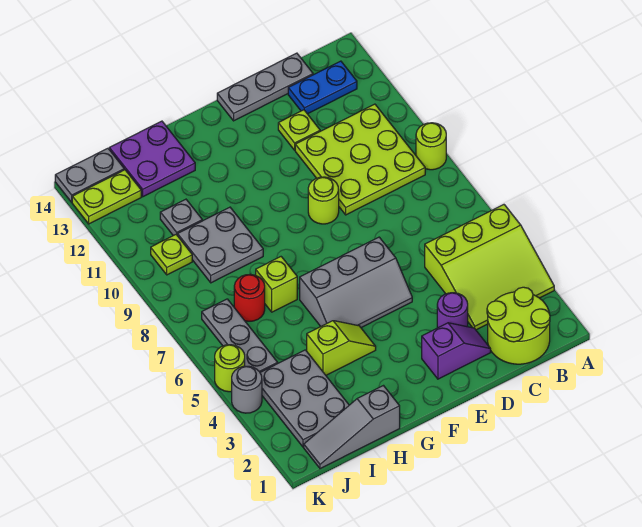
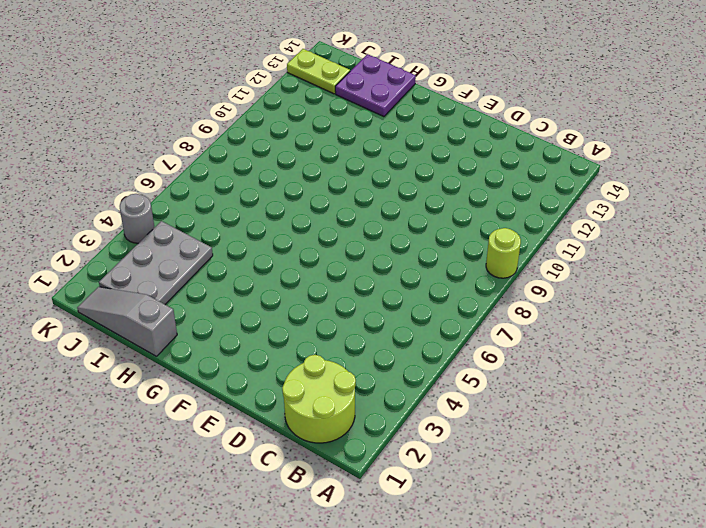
none -> lime 3x3 slope [425,205,554,330]
none -> lime 3x3 plate [295,104,425,215]
none -> blue 1x2 plate [288,61,357,114]

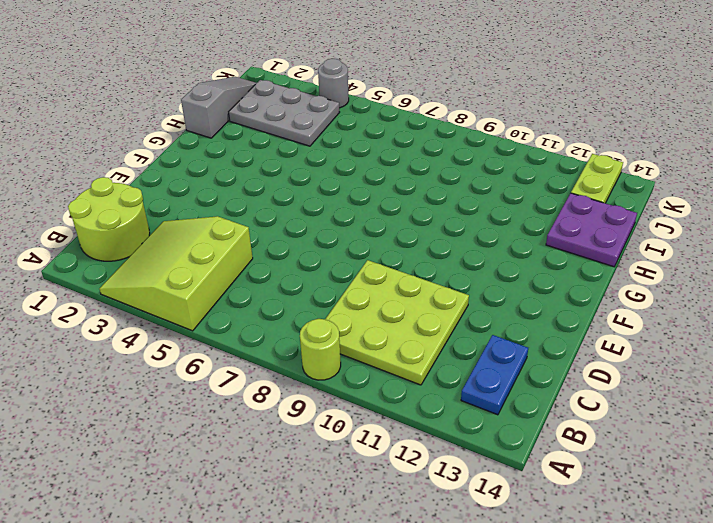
none -> grey 1x3 plate [217,53,313,121]
none -> purple 1x2 slope [422,323,491,379]
none -> purple 1x1 round brick [437,293,468,328]

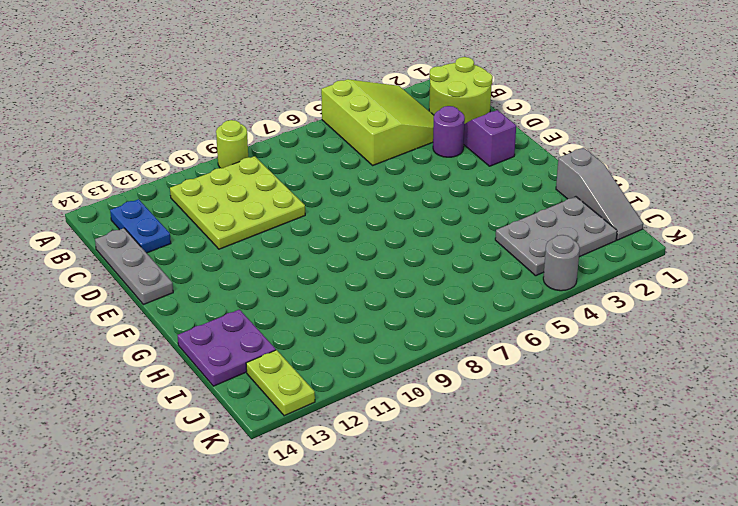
none -> lime 1x1 plate [278,110,320,150]
none -> grey 2x3 slope [300,237,412,328]
none -> lime 1x1 round brick [308,177,339,224]

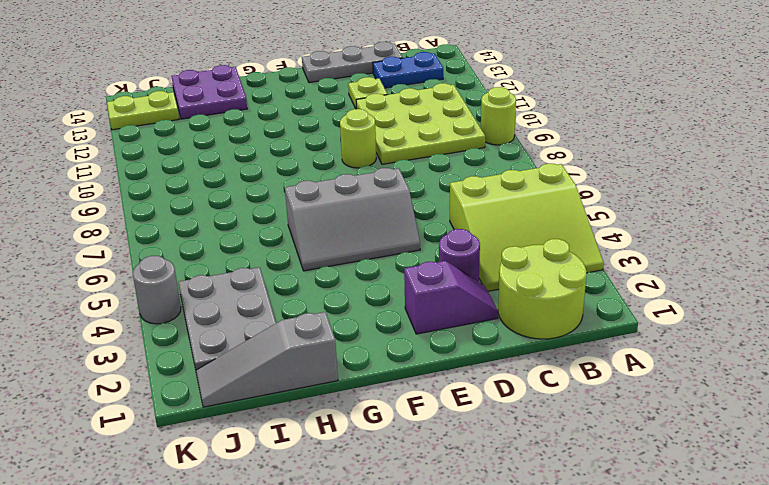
none -> lime 1x2 slope [307,321,376,375]
none -> lime 1x1 brick [256,257,297,312]
none -> grey 2x2 plate [178,207,263,283]

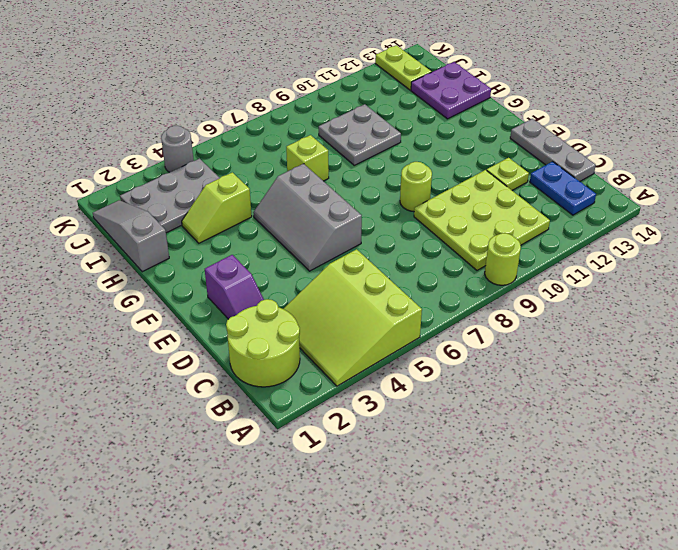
lime 1x2 slope [182,172,252,243] -> lime 1x2 slope turned to [307,321,376,375]
none -> purple 1x1 round brick [437,293,468,328]
none -> red 1x1 round brick [234,274,265,321]
none -> grey 1x1 plate [160,199,202,236]

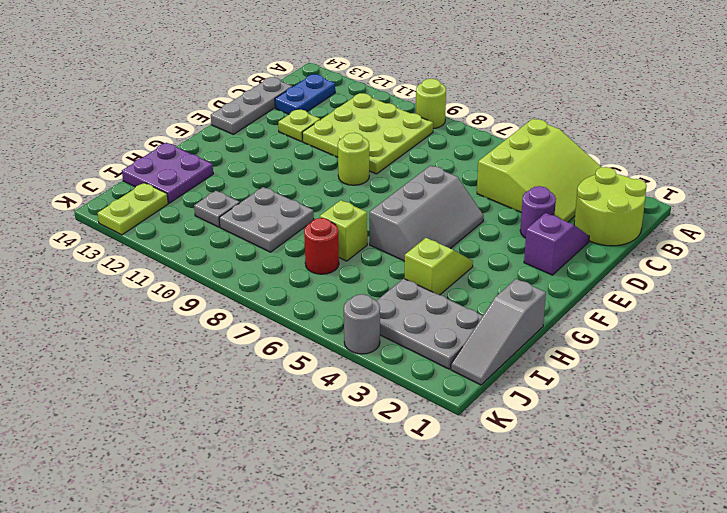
none -> grey 1x3 plate [202,299,278,372]
none -> lime 1x1 plate [151,235,192,275]
none -> grey 1x2 plate [55,148,124,202]

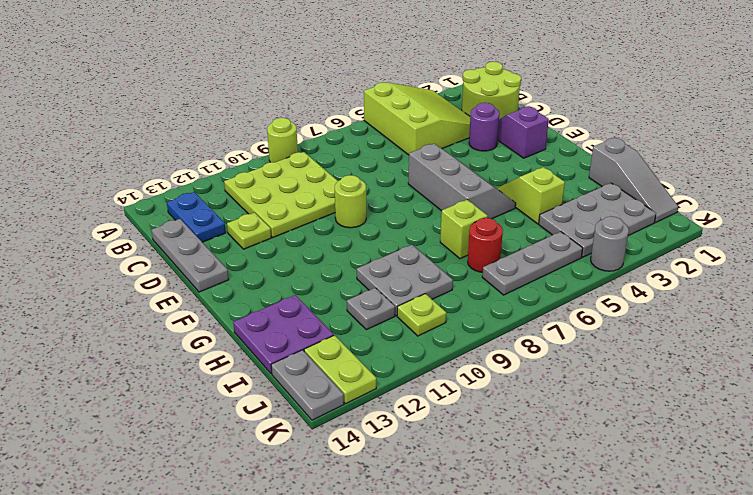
none -> lime 1x1 round brick [215,345,245,392]

